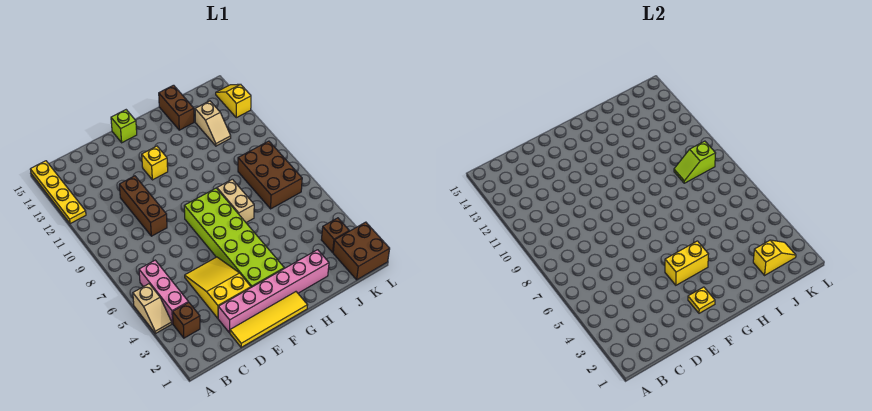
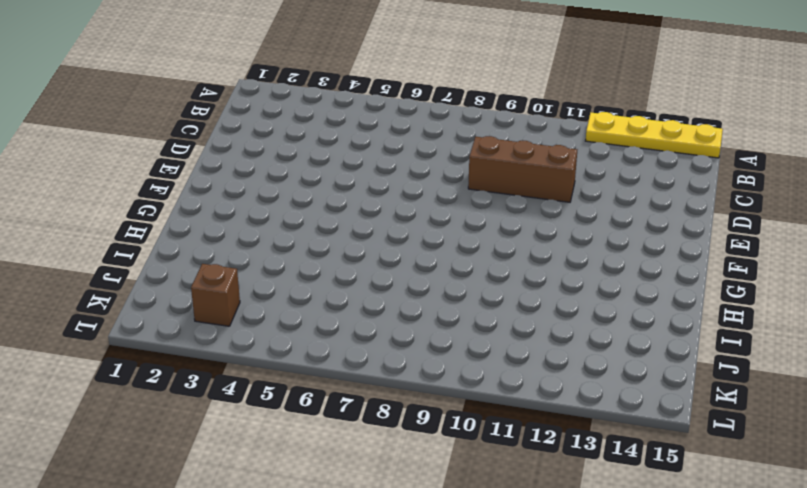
none -> tan 1x2 slope [133,284,172,334]
none -> brown 1x1 brick [173,302,200,338]
none -> pink 1x3 brick [139,260,188,324]

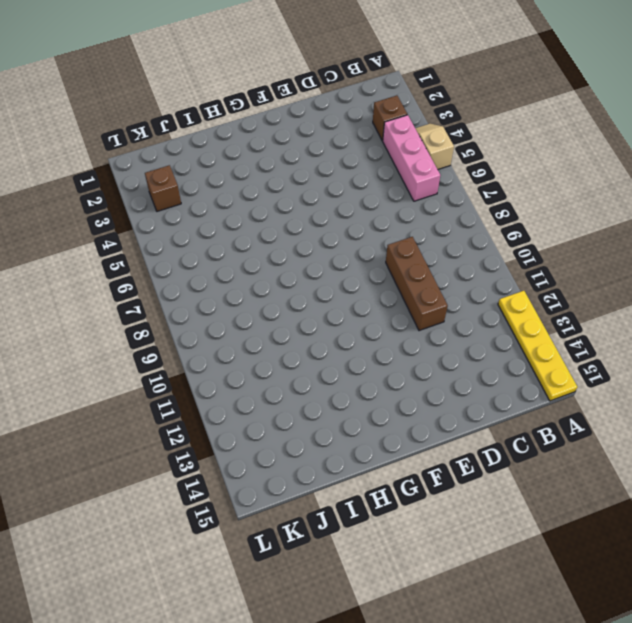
none -> yellow 1x4 tile [230,292,307,347]
none -> pink 1x6 brick [218,250,329,333]
none -> yellow 2x3 slope [185,257,251,318]

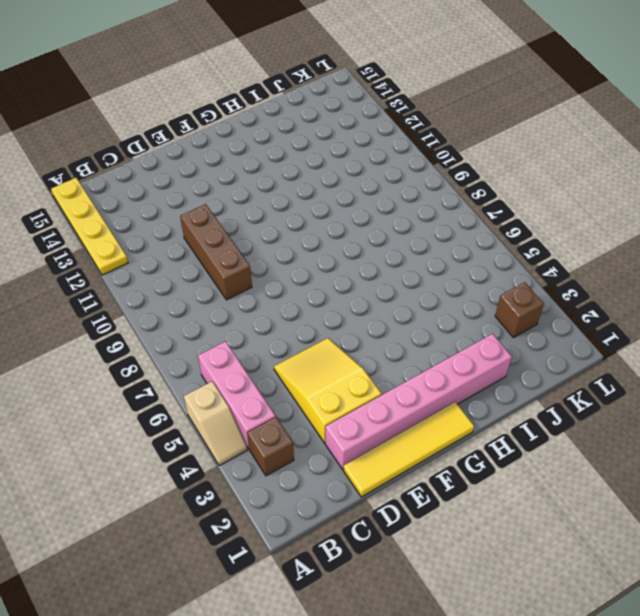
none -> lime 2x6 brick [184,188,284,287]
none -> yellow 1x1 brick [142,146,168,180]
none -> lime 1x1 brick [111,110,137,143]

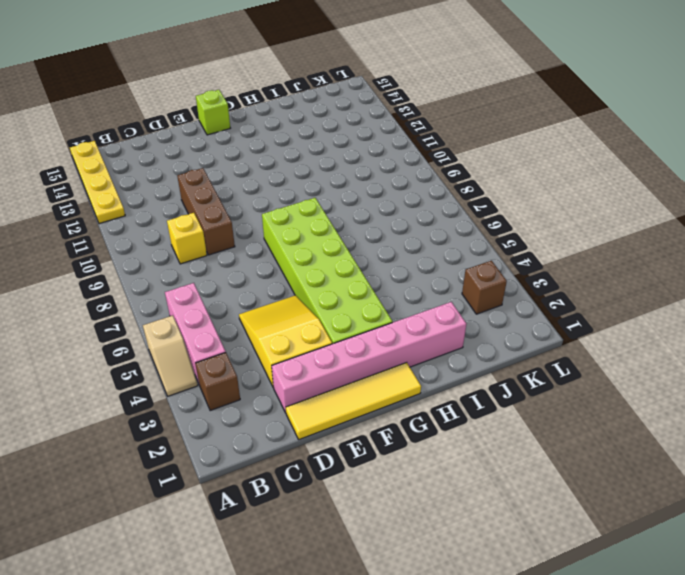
yellow 1x1 brick [167,213,207,264] -> yellow 1x1 brick moved to [142,146,168,180]
none -> tan 1x2 brick [217,179,254,222]
none -> brown 1x2 brick [159,85,194,130]
none -> brown 2x3 brick [238,141,302,209]

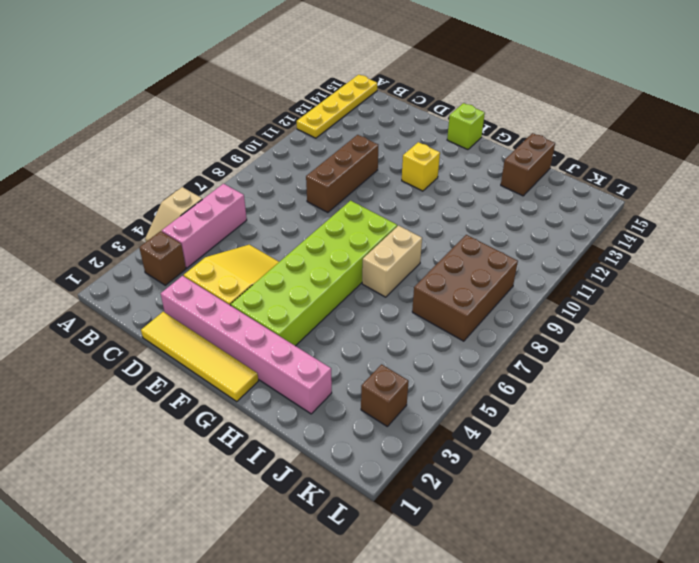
none -> tan 1x2 slope [195,101,231,146]
none -> brown 2x2 brick [333,222,390,280]
none -> yellow 1x2 slope [216,84,251,118]

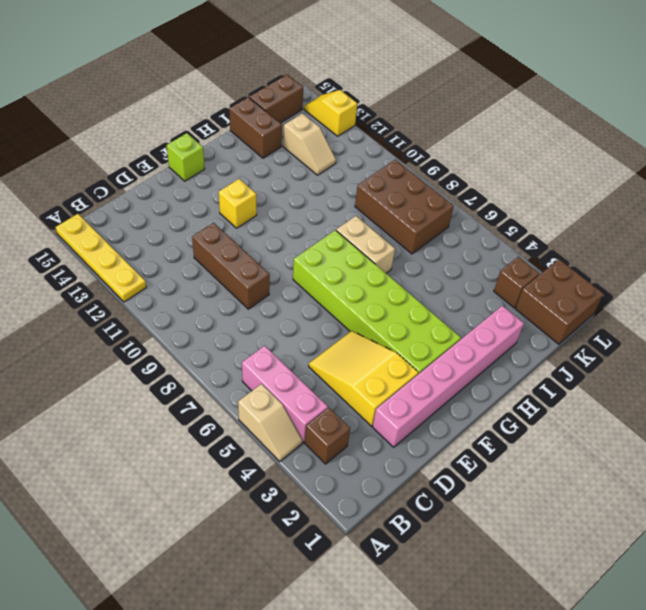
brown 1x2 brick [249,75,303,123] -> none
none -> yellow 1x4 tile [230,292,307,347]
none -> yellow 1x1 plate [688,287,715,313]
none -> yellow 1x2 brick [665,241,708,285]

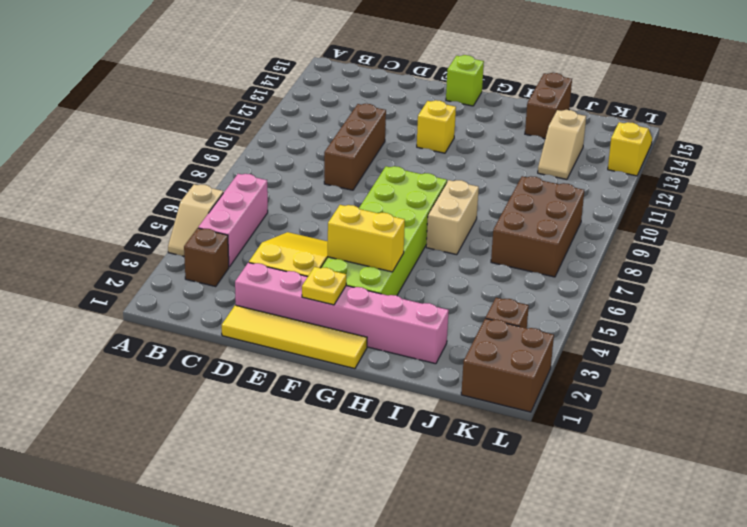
none -> yellow 1x4 plate [30,161,86,224]
none -> yellow 1x2 slope [753,240,796,275]
none -> lime 1x2 slope [674,141,716,183]

